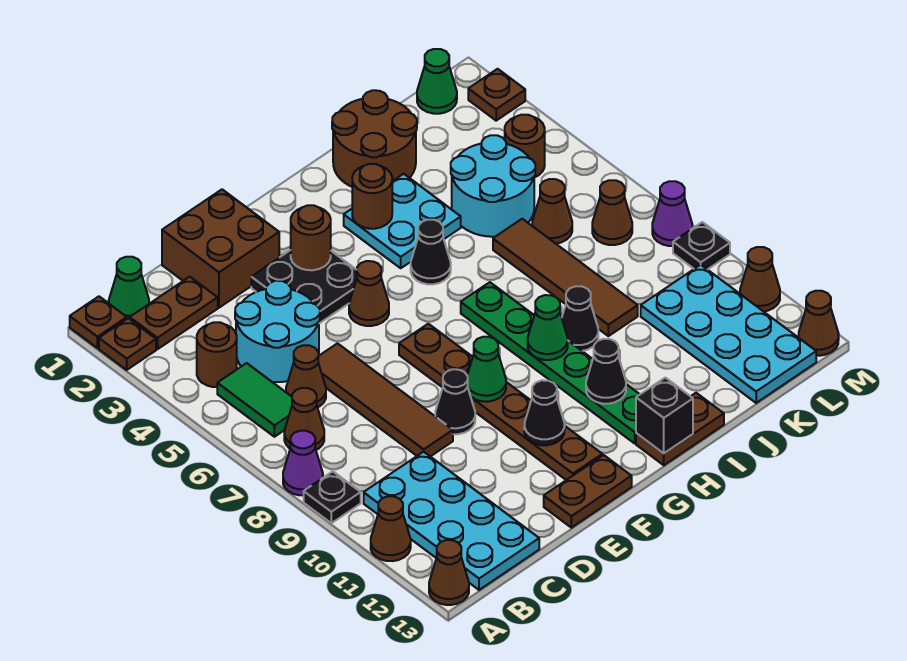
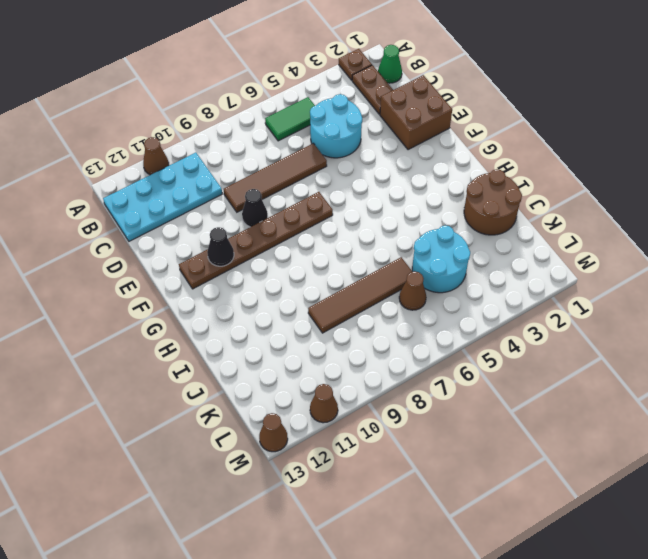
none -> brown 1x1 plate [70,296,127,348]
none -> purple 1x1 cone [283,431,323,495]
none -> black 1x1 plate [304,471,361,523]
none -> brown 1x1 cone [429,540,469,605]

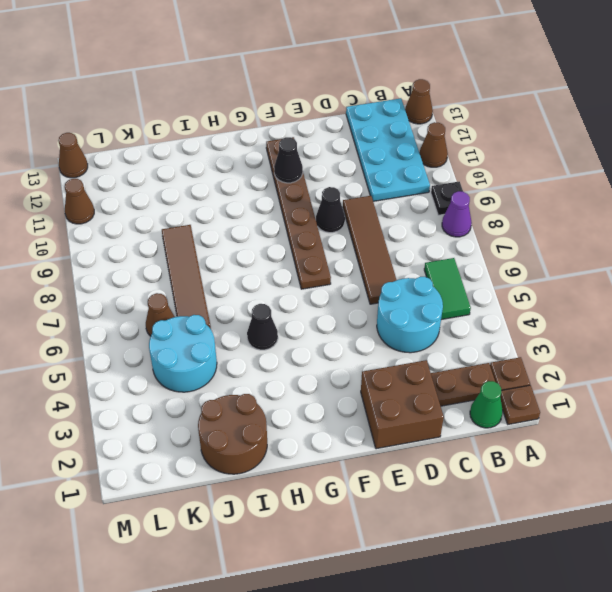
none -> brown 1x1 round brick [197,322,237,387]
none -> brown 1x1 cone [284,388,324,450]
none -> brown 1x1 cone [286,345,326,407]
none -> black 2x2 plate [251,250,357,323]

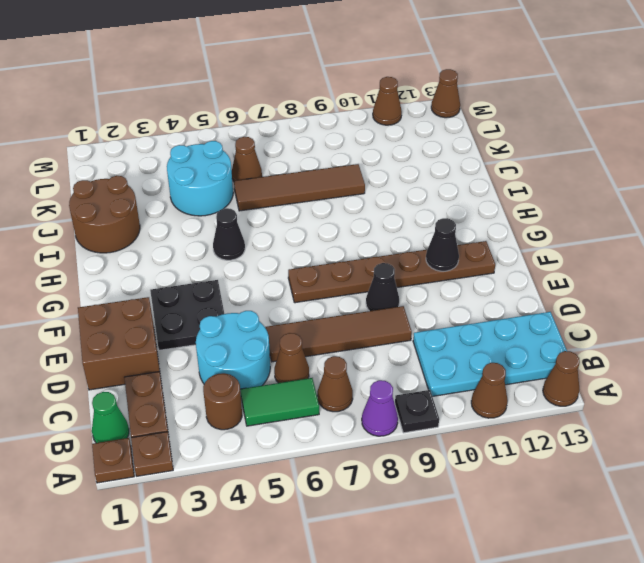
none -> brown 1x2 plate [544,455,632,528]
none -> brown 1x1 cone [349,261,389,326]
none -> cyan 2x2 plate [344,174,461,268]
none -> green 1x6 plate [461,282,640,443]

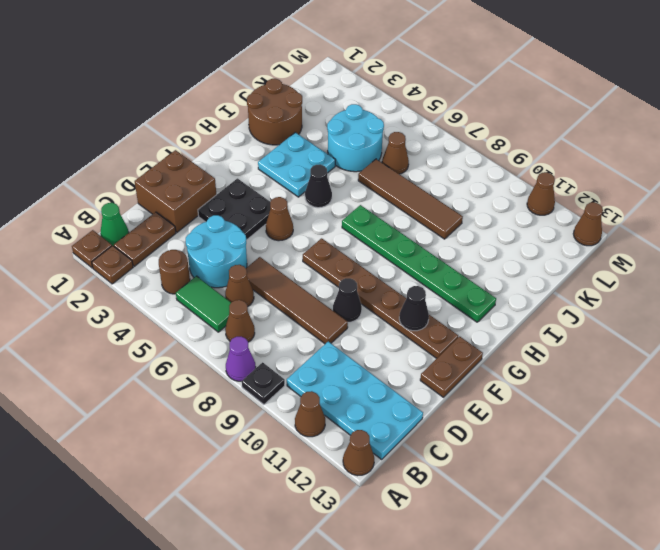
none -> brown 1x2 plate [636,393,724,465]
none -> black 1x1 cone [562,286,598,351]
none -> cyan 2x4 plate [641,265,816,403]
none -> green 1x1 cone [417,49,457,114]

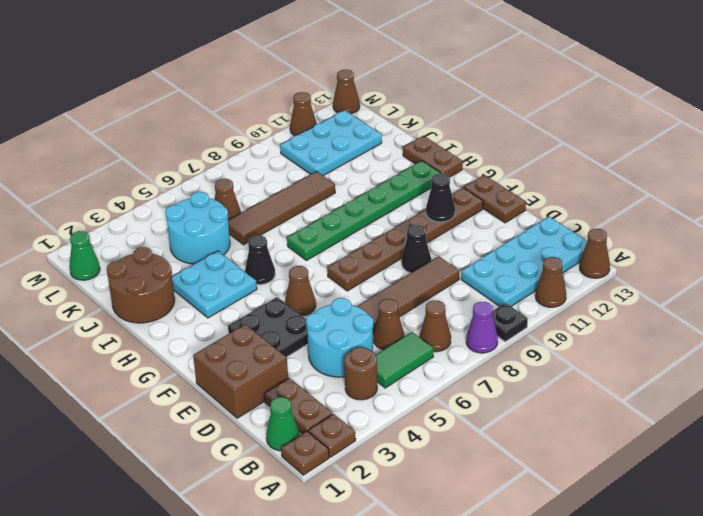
cyan 2x3 plate [280,110,382,176] -> cyan 2x4 plate [641,265,816,403]
none -> black 1x1 cone [562,286,598,351]
none -> brown 1x1 round brick [505,115,545,178]
none -> brown 1x1 cone [592,180,632,245]
none -> brown 1x1 plate [468,69,525,121]

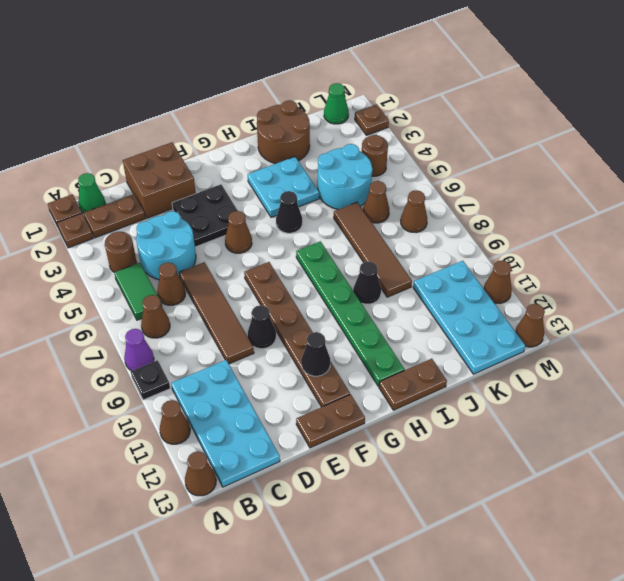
none -> purple 1x1 cone [652,181,692,246]
none -> black 1x1 plate [673,222,730,270]
none -> brown 1x1 round brick [291,205,331,270]
none -> green 1x1 cone [467,337,506,402]

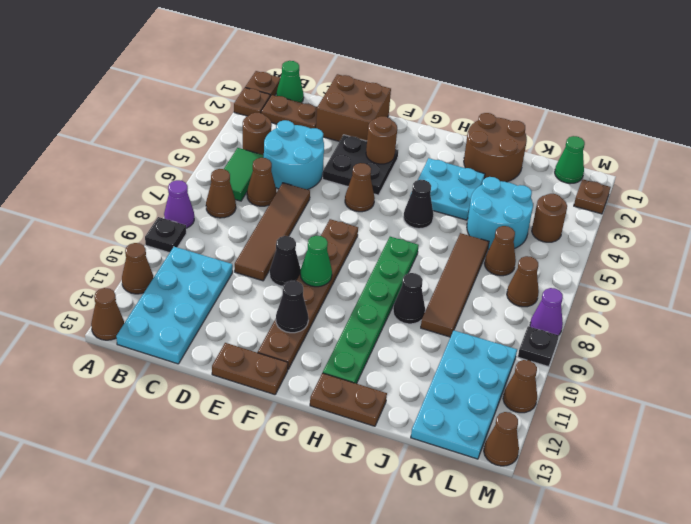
none -> brown 1x1 round brick [352,164,392,229]
none -> green 1x1 cone [528,295,568,360]
none -> black 1x1 cone [586,339,626,404]
none -> black 1x1 brick [636,378,693,453]

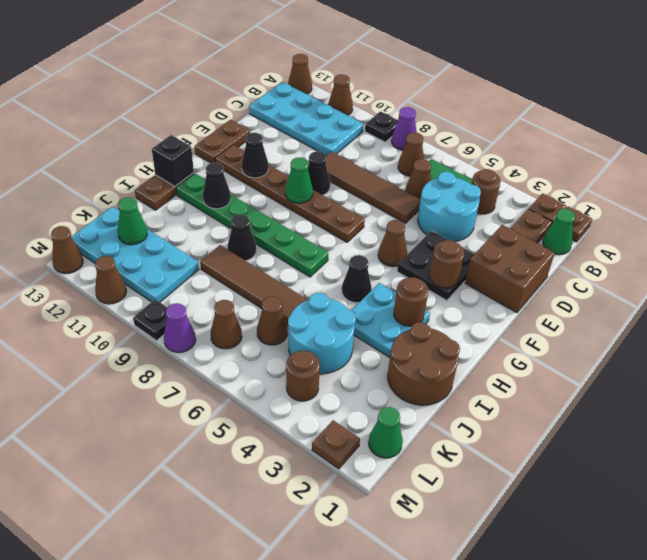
green 1x1 cone [118,197,147,245] -> green 1x1 cone moved to [528,295,568,360]

